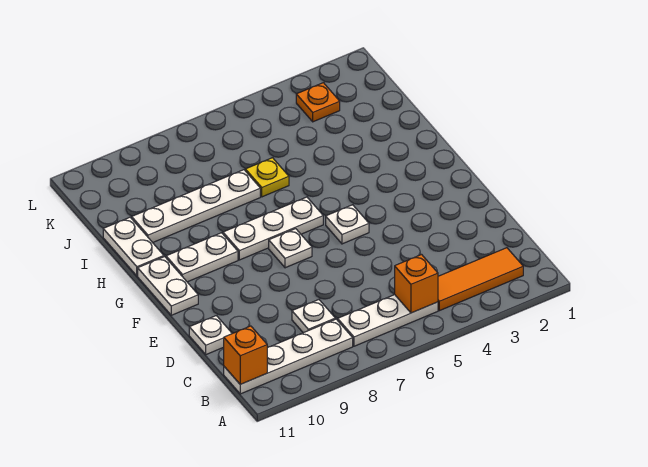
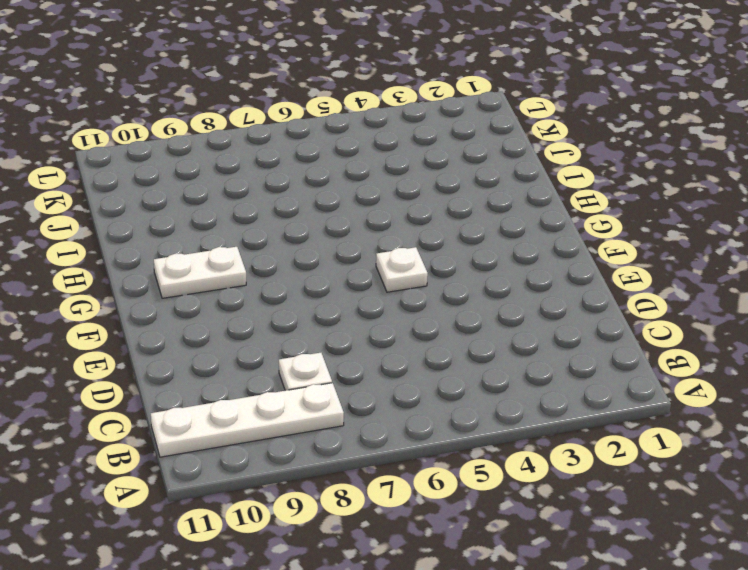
none -> orange 1x3 tile [438,248,523,311]
none -> white 1x3 plate [338,295,438,346]
none -> white 1x1 plate [189,316,232,354]

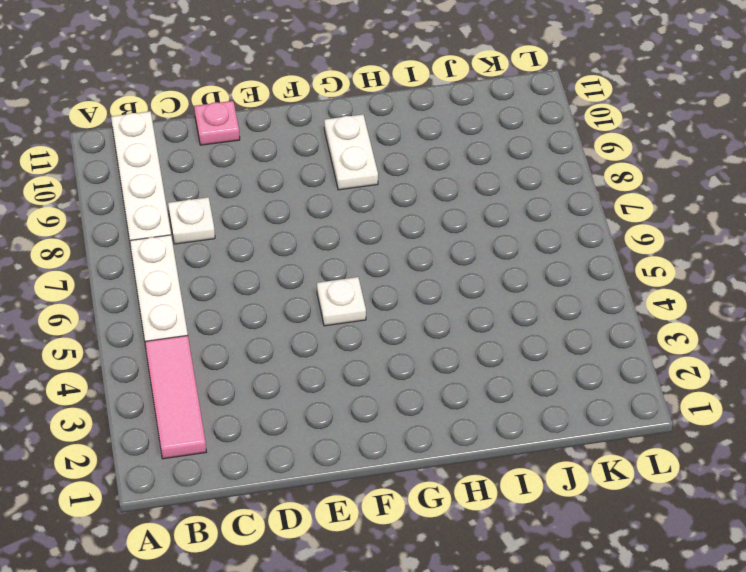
pink 1x3 tile [145,335,206,459] -> orange 1x3 tile [438,248,523,311]
pink 1x1 plate [194,101,240,145] -> white 1x1 plate [189,316,232,354]
none -> white 1x1 plate [269,229,312,268]
none -> white 1x2 plate [138,257,198,315]
none -> white 1x3 plate [223,197,323,260]

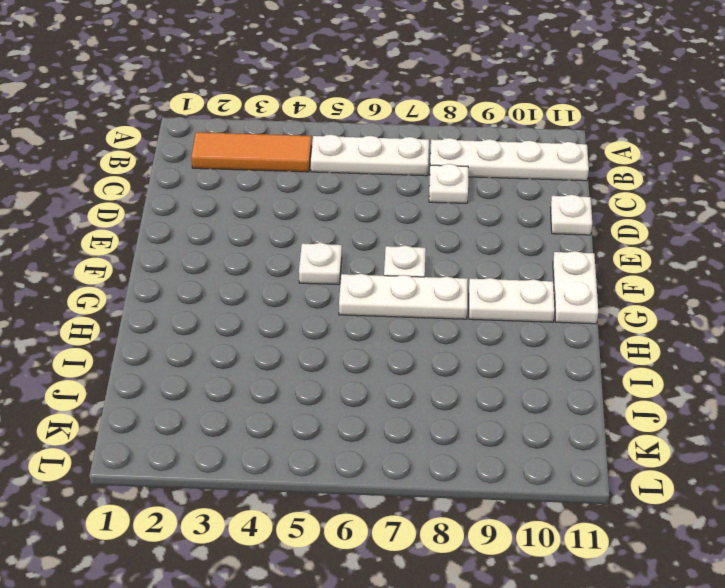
none -> white 1x2 plate [103,217,164,276]
none -> yellow 1x1 plate [245,158,289,197]
none -> white 1x4 plate [132,170,260,243]

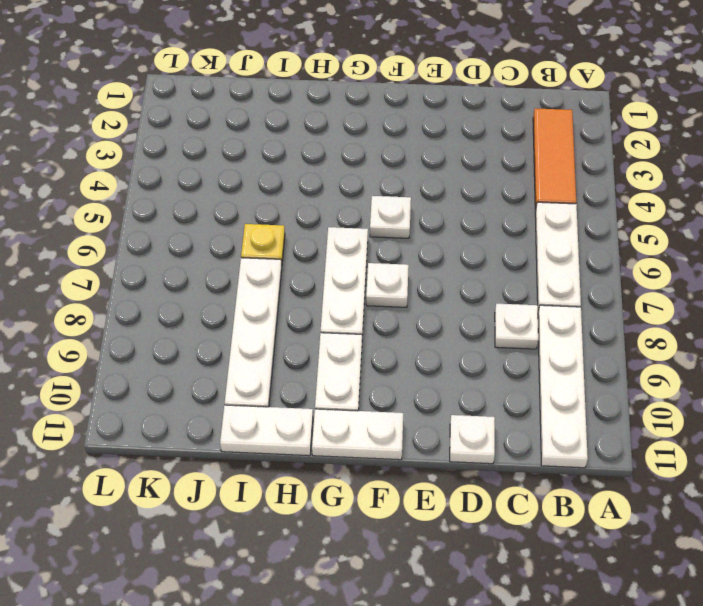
none -> orange 1x1 plate [296,83,340,122]
none -> orange 1x1 brick [395,255,438,313]
none -> orange 1x1 brick [224,326,267,384]

